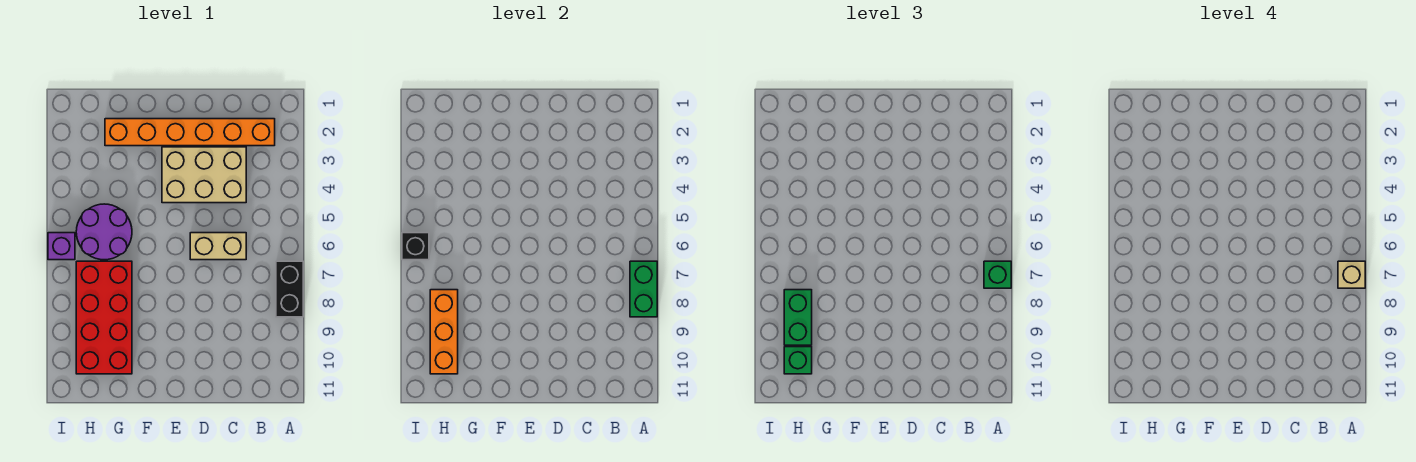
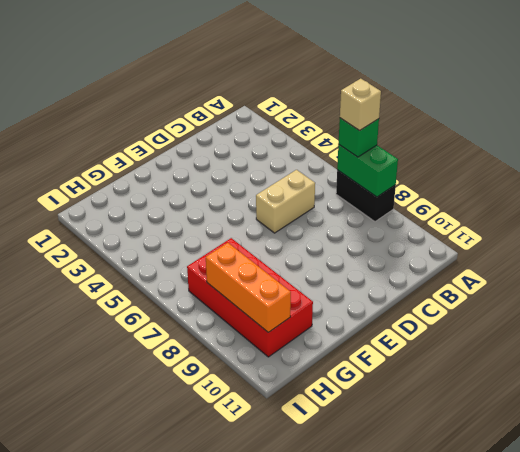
none -> orange 1x6 brick [105,119,275,146]
none -> tan 2x3 brick [162,147,246,203]
none -> purple 2x2 round brick [76,204,132,260]

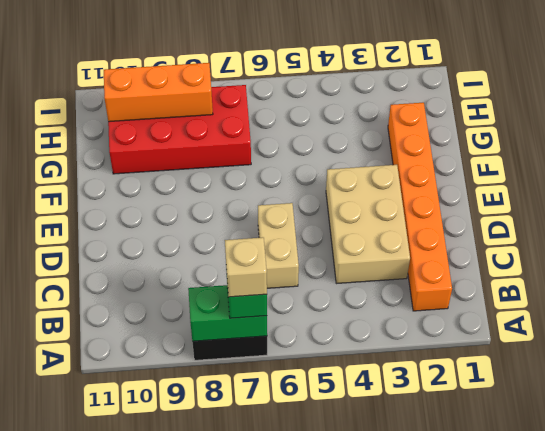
none -> purple 2x2 round brick [76,204,132,260]
none -> purple 1x1 brick [48,233,75,260]
none -> black 1x1 brick [402,233,429,260]

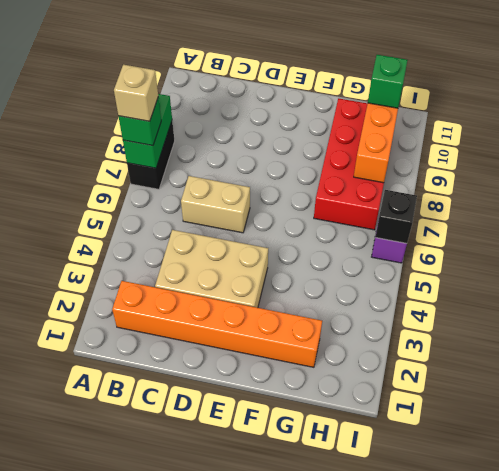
none -> purple 2x2 round brick [76,204,132,260]
none -> green 1x2 brick [784,290,812,345]

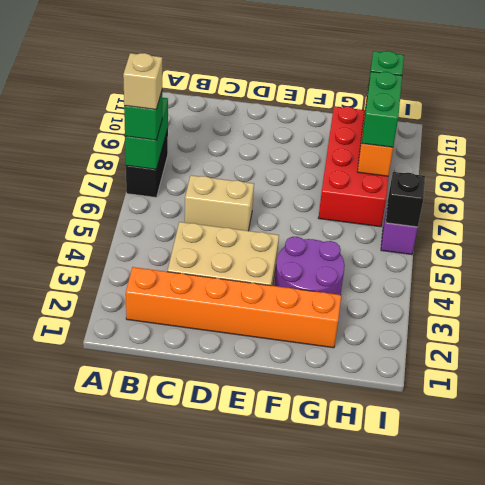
purple 2x2 round brick [274,237,345,295] -> purple 2x2 round brick moved to [76,204,132,260]

